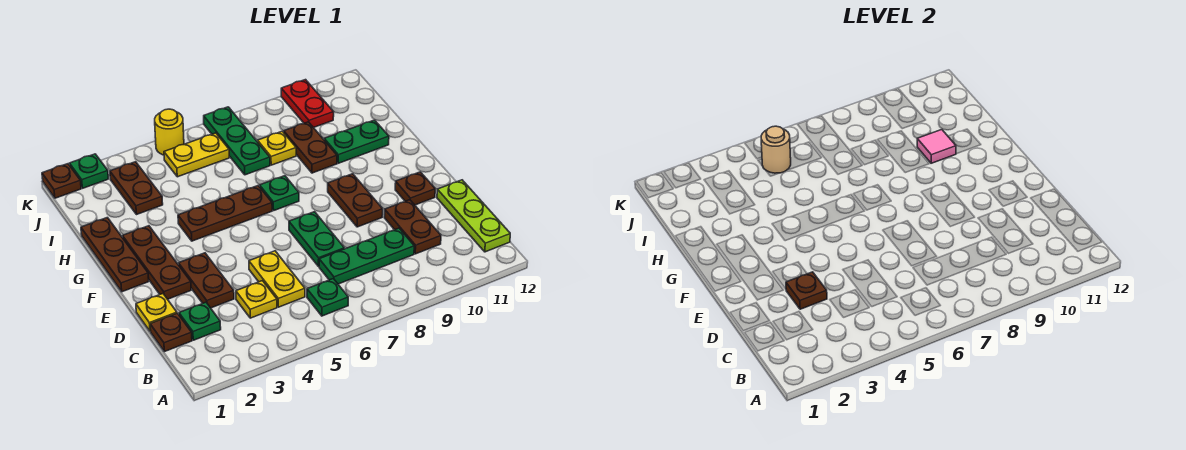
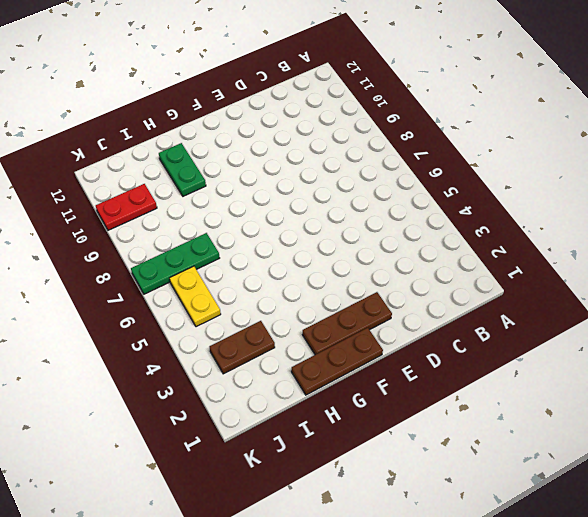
none -> green 1x1 plate [307,279,348,316]
none -> lime 1x3 plate [437,180,510,252]
none -> brown 1x1 plate [150,313,192,352]
none -> green 1x1 plate [179,302,221,340]

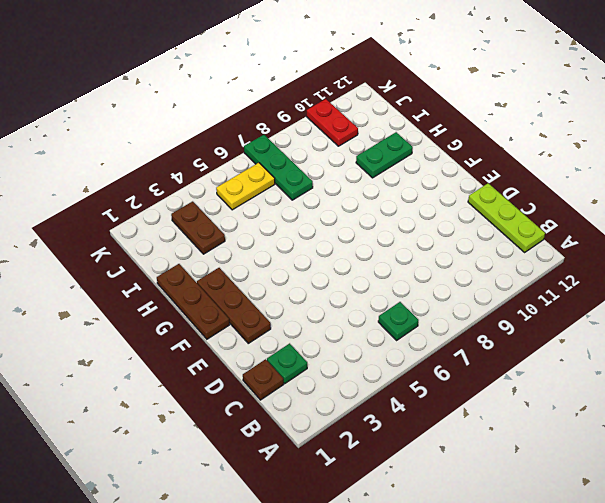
none -> yellow 1x1 plate [236,281,277,318]
none -> yellow 1x2 plate [249,251,305,307]
none -> green 1x3 plate [319,228,414,284]
none -> brown 1x2 plate [384,200,441,254]

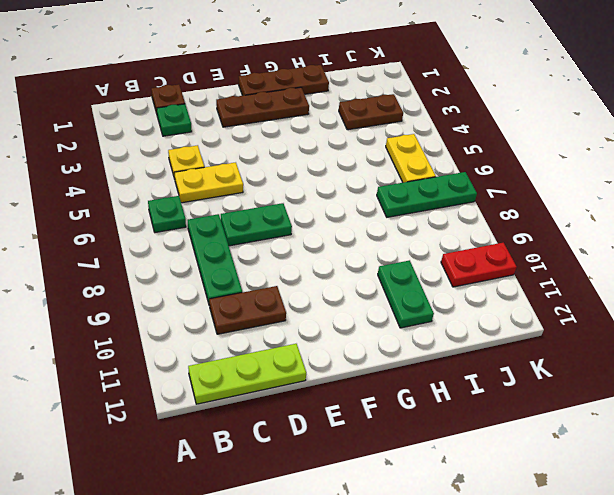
none -> yellow 1x1 plate [136,294,177,331]
none -> brown 1x2 plate [179,253,234,308]
none -> brown 1x2 plate [328,174,383,227]
none -> brown 1x1 plate [395,172,435,205]

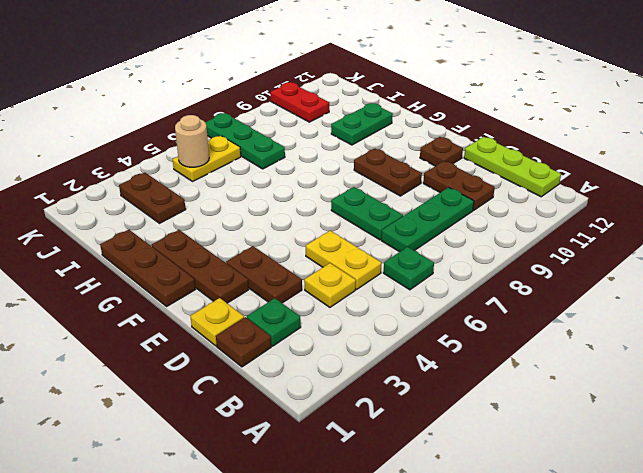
none -> brown 1x3 plate [178,186,272,241]
none -> green 1x1 plate [260,176,299,210]
none -> brown 1x2 plate [284,122,337,173]
none -> yellow 1x1 plate [258,131,296,165]

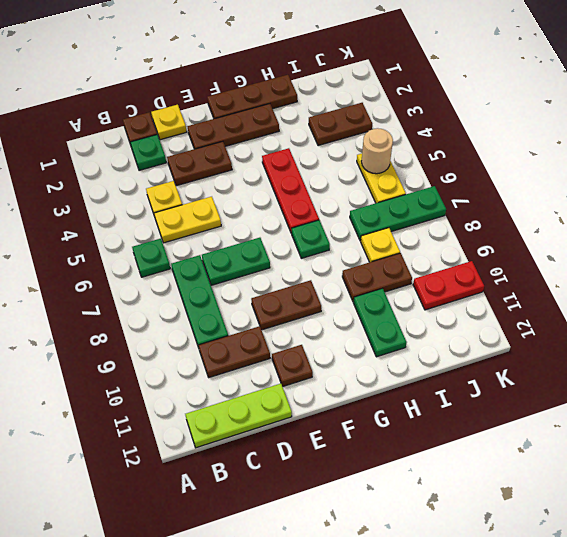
red 1x3 plate [262,148,319,233] -> brown 1x3 plate [178,186,272,241]
none -> brown 1x1 plate [42,164,81,198]
none -> green 1x1 plate [70,154,108,188]
none -> yellow 1x1 round brick [155,109,184,155]
none -> brown 1x1 plate [786,272,827,309]

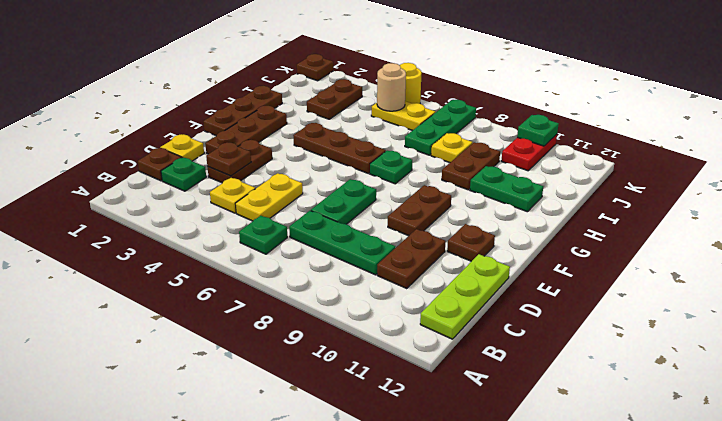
green 1x1 plate [517,115,559,146] -> green 1x1 plate moved to [70,154,108,188]
none -> pink 1x1 tile [917,130,956,163]

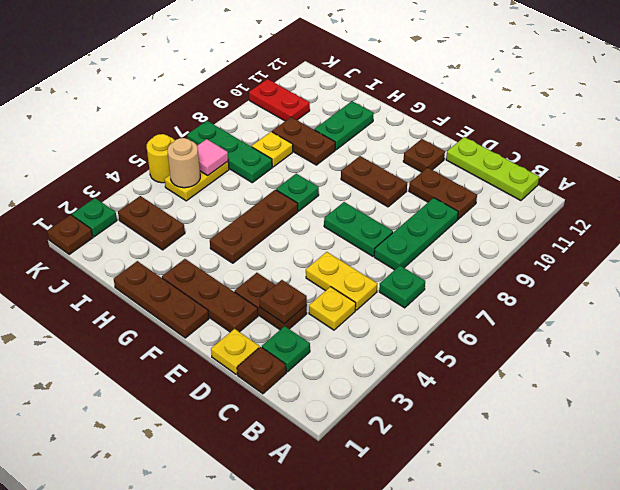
pink 1x1 tile [197,139,228,175] -> pink 1x1 tile moved to [917,130,956,163]

